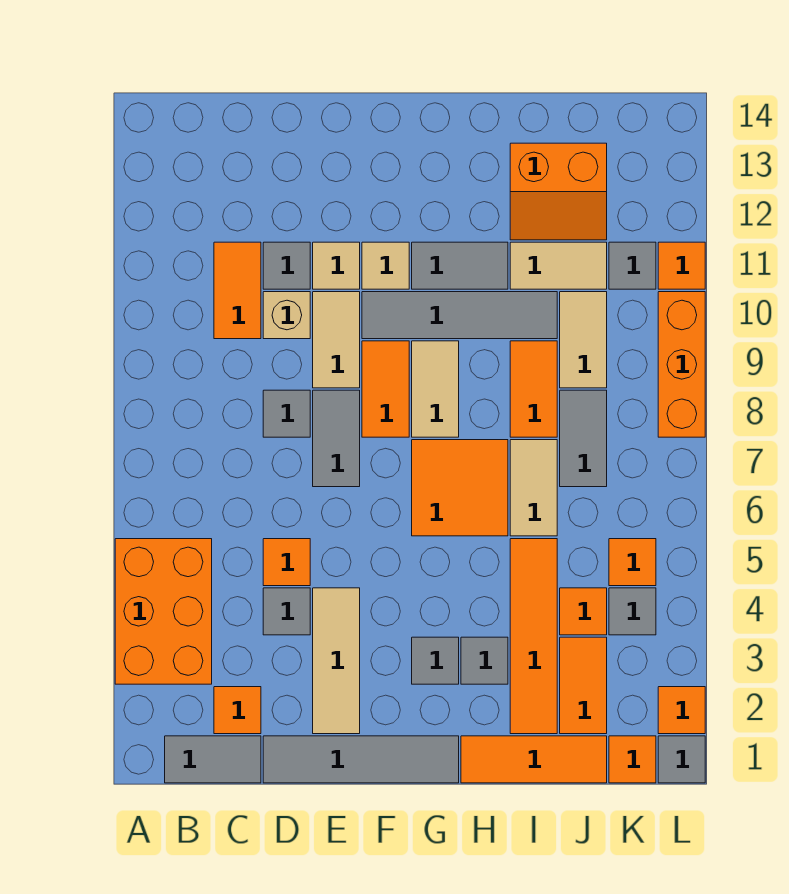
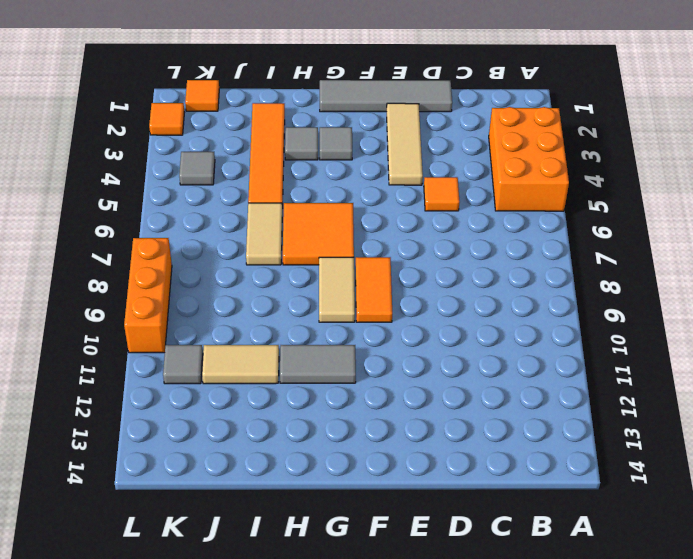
none -> grey 1x2 tile [165,736,261,783]
none -> orange 1x1 tile [214,687,261,734]
none -> orange 1x2 tile [214,242,261,339]
none -> grey 1x1 tile [263,588,310,635]

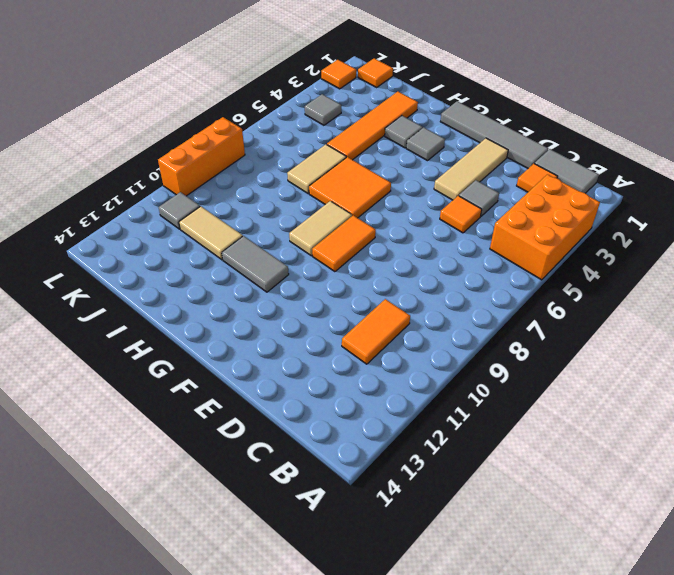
none -> grey 1x1 tile [263,390,310,437]
none -> tan 1x1 brick [263,292,310,339]
none -> grey 1x1 tile [263,242,310,289]
none -> grey 1x2 tile [313,390,360,487]

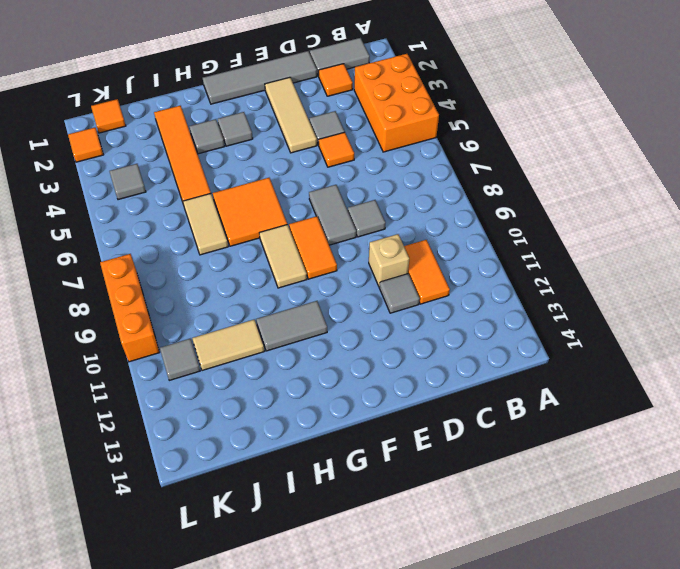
none -> tan 1x2 tile [313,292,360,388]
none -> tan 1x1 tile [313,242,360,289]
none -> grey 1x4 tile [362,292,557,339]
none -> tan 1x1 tile [362,242,409,289]

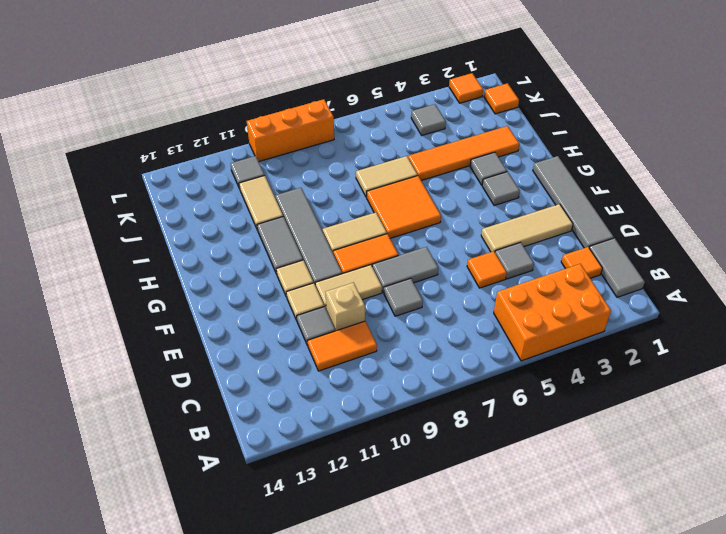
none -> orange 1x3 tile [461,736,607,783]
none -> orange 1x2 tile [510,341,557,437]
none -> orange 2x2 slope [510,143,607,240]
none -> orange 1x2 tile [560,637,607,734]

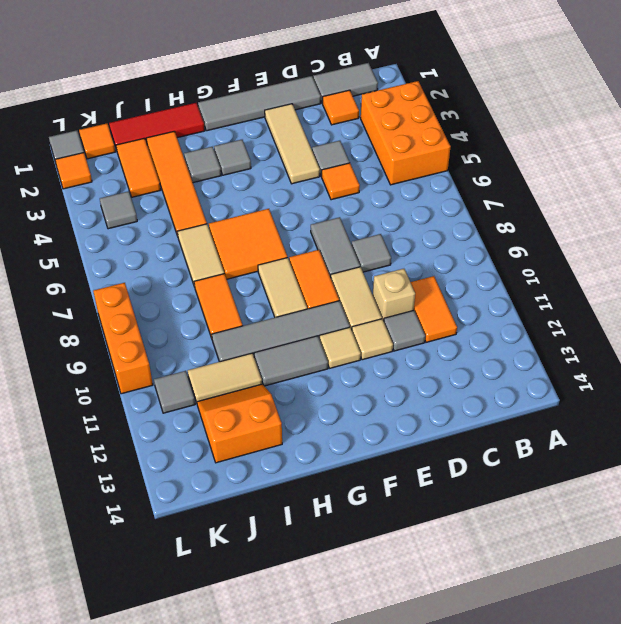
red 1x3 tile [109,103,205,150] -> orange 1x3 tile [461,736,607,783]
none -> orange 1x1 tile [560,588,607,635]
none -> grey 1x2 tile [560,390,607,487]
none -> tan 1x2 tile [560,292,607,388]
none -> orange 1x1 tile [609,539,656,586]

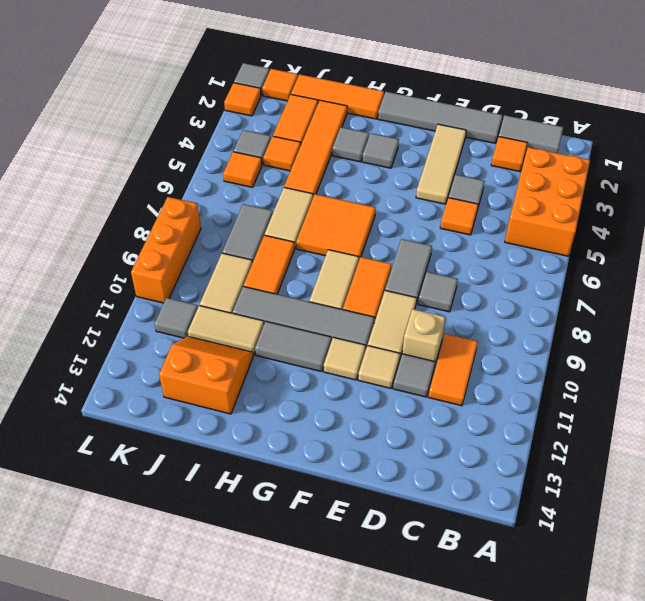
none -> orange 1x1 tile [658,242,705,289]

